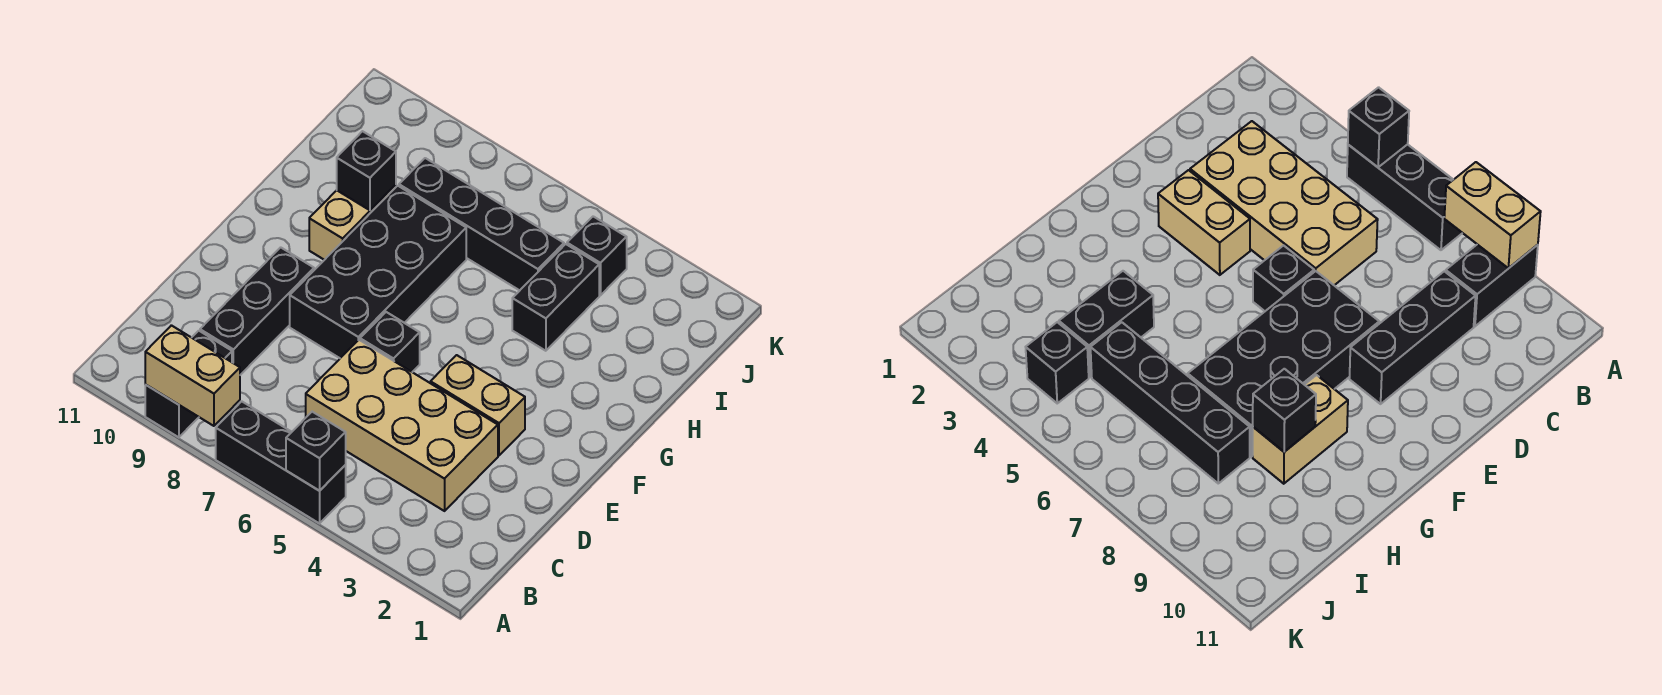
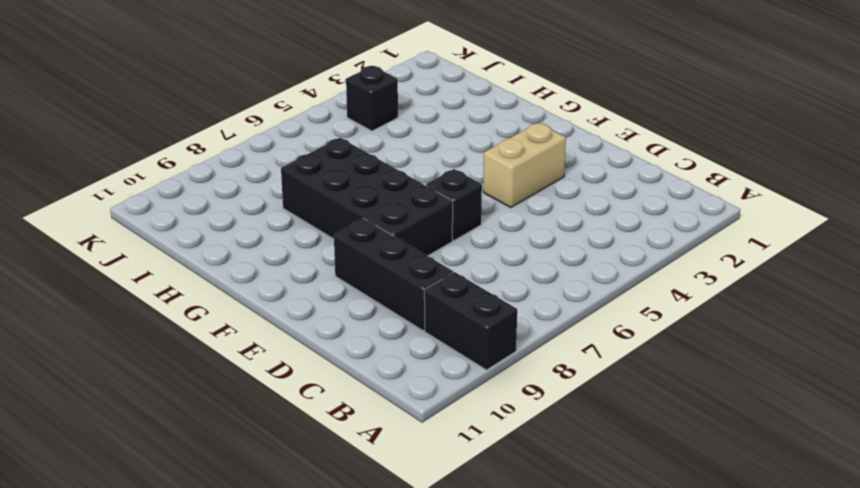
none -> black 1x3 brick [216,401,346,523]
none -> tan 2x4 brick [306,340,498,511]
none -> tan 1x2 brick [309,185,396,260]

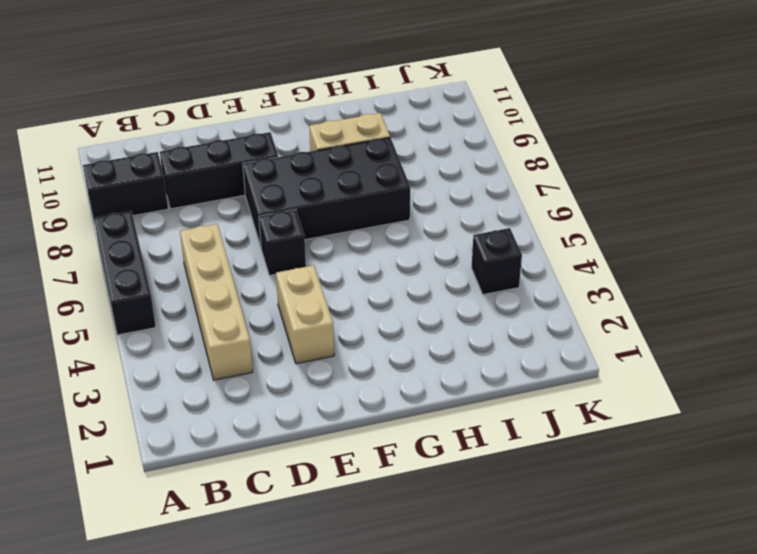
tan 1x4 brick [180,224,253,380] -> tan 2x4 brick [306,340,498,511]
none -> black 1x2 brick [512,244,599,351]
none -> black 1x4 brick [399,158,564,290]
none -> black 1x1 brick [286,412,346,491]

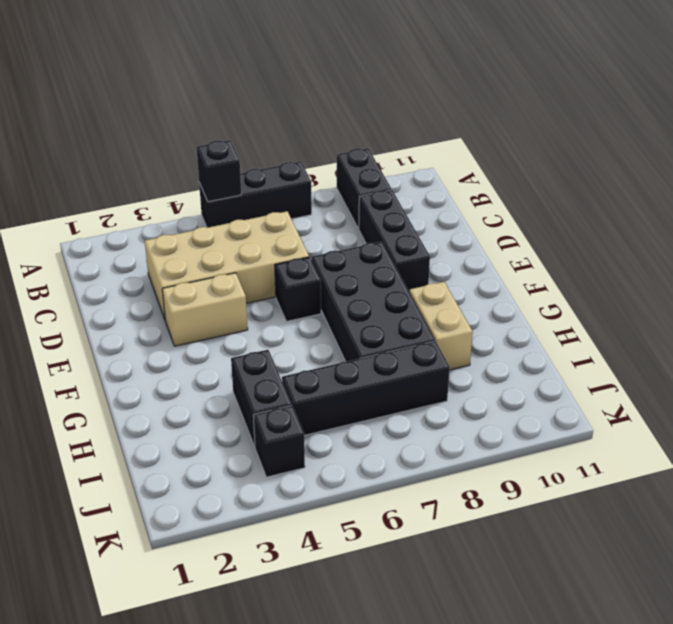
none -> tan 1x2 brick [145,325,240,426]
none -> black 1x1 brick [337,131,396,210]

